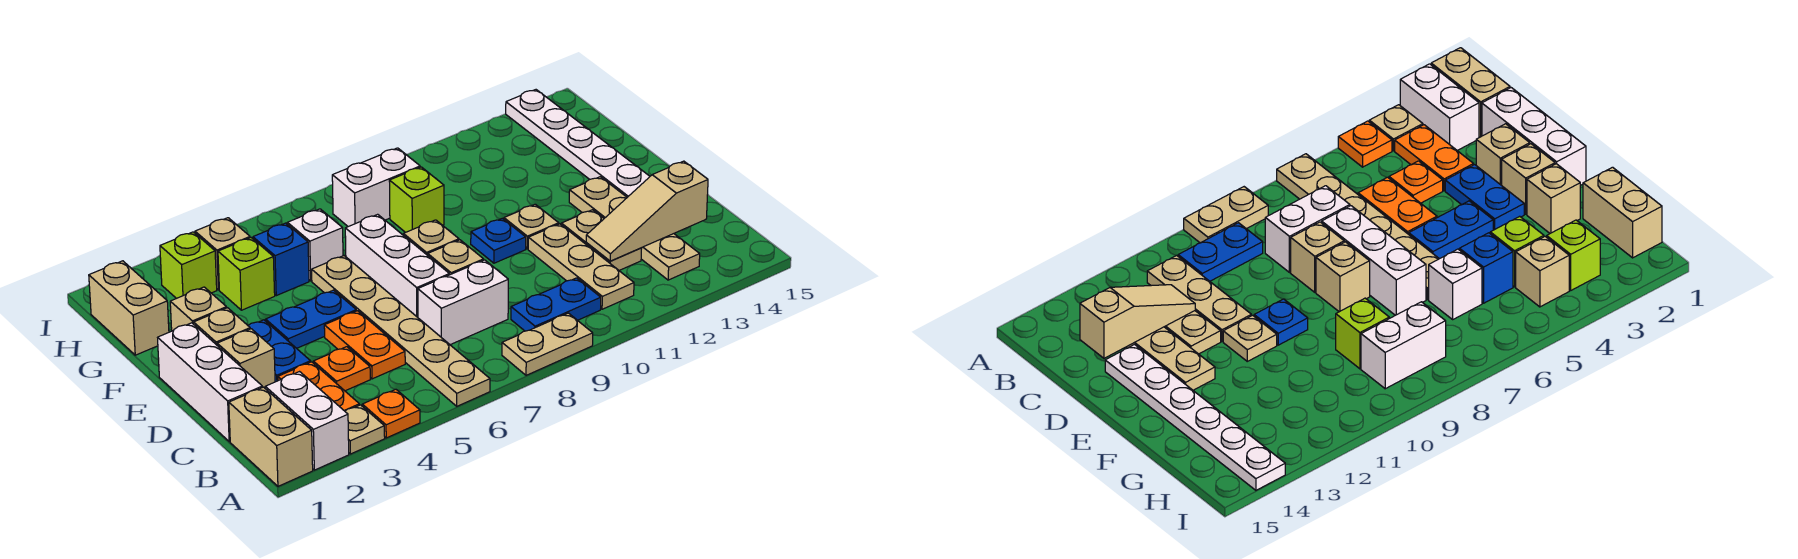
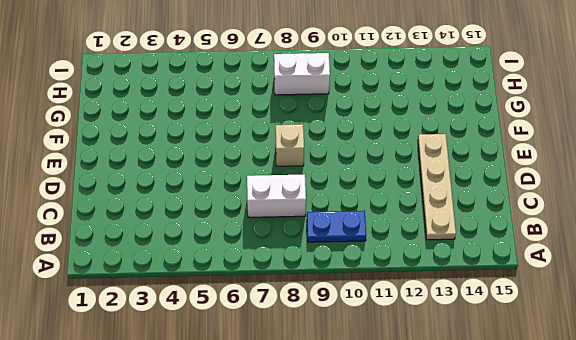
none -> tan 1x2 brick [229,387,313,486]
none -> white 1x2 brick [265,372,349,470]
none -> tan 1x1 plate [345,405,385,454]
none -> orange 1x1 plate [362,389,420,438]

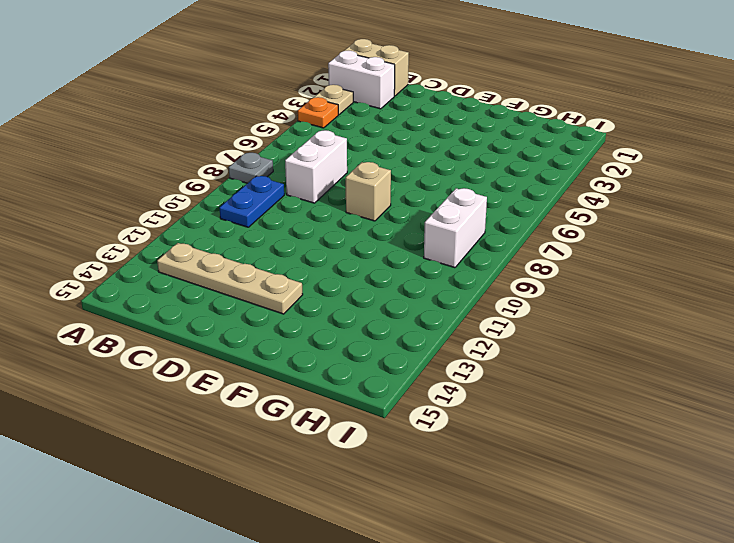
grey 1x1 plate [229,153,273,183] -> tan 1x2 plate [502,313,593,375]
none -> tan 1x6 plate [312,256,490,406]
none -> orange 1x2 plate [278,362,359,411]
none -> tan 1x3 plate [528,224,634,309]
none -> white 1x3 brick [158,323,262,441]

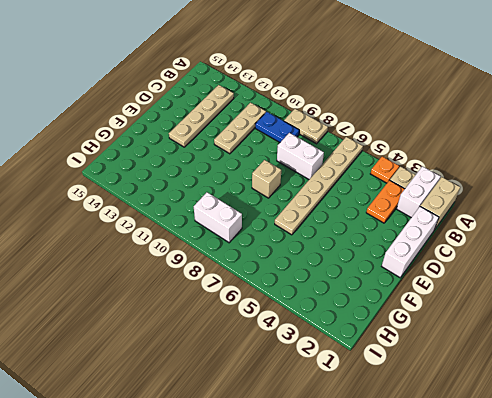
none -> orange 1x1 plate [313,347,370,391]
none -> orange 1x2 plate [324,311,405,379]
none -> tan 1x2 plate [561,210,642,270]
none -> tan 1x1 brick [217,329,275,388]

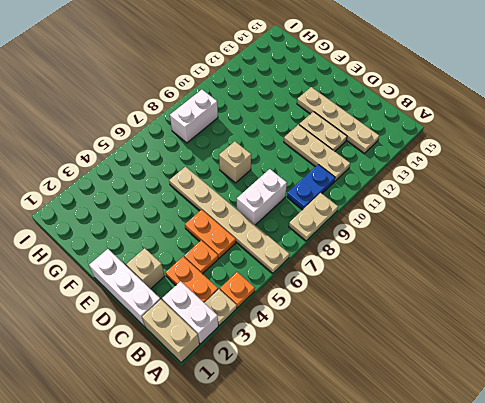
none -> blue 1x2 plate [248,320,311,382]
none -> white 1x3 brick [345,214,449,317]
none -> tan 1x1 brick [428,240,484,275]
none -> white 1x6 plate [506,90,650,197]

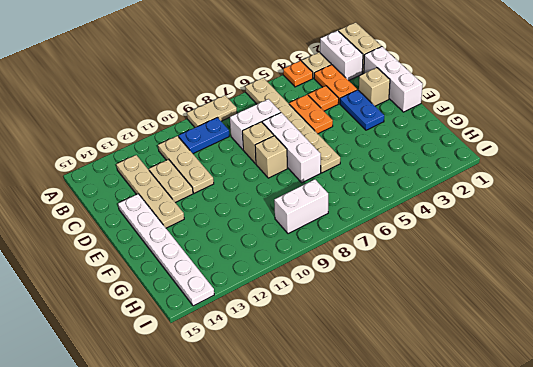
none -> tan 1x1 brick [194,308,250,345]
none -> blue 1x2 plate [266,290,356,348]
none -> blue 1x1 plate [471,218,526,263]
none -> tan 1x1 plate [504,204,559,249]

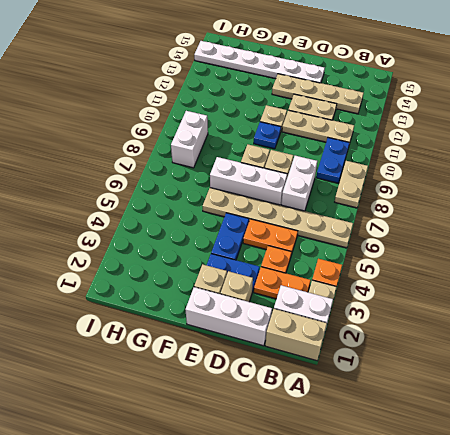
none -> tan 1x1 brick [170,287,227,331]
none -> tan 1x2 brick [89,261,169,355]
none -> lime 1x1 brick [218,238,275,310]
none -> blue 1x1 brick [253,223,309,296]

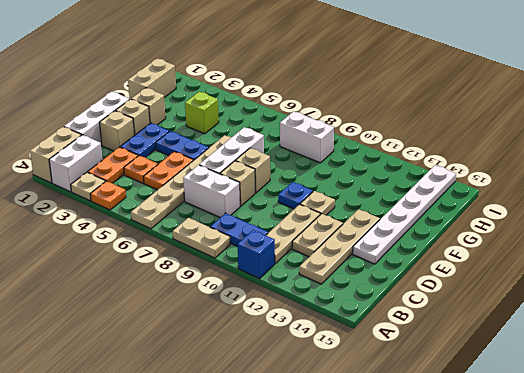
blue 1x1 brick [238,230,275,279] -> blue 1x1 brick moved to [253,223,309,296]
none -> white 1x1 brick [288,209,343,281]
none -> lime 1x1 brick [389,167,444,232]
none -> lime 1x1 brick [160,232,217,299]
none -> tan 1x1 brick [195,218,250,290]

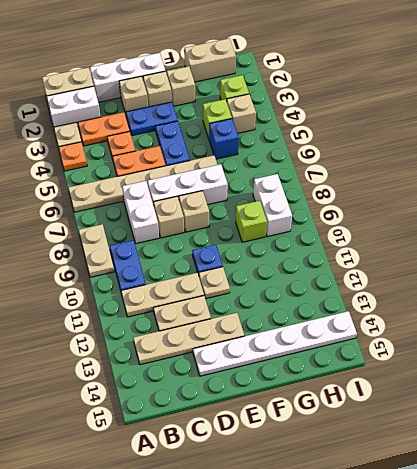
none -> white 1x1 brick [288,209,343,281]
none -> tan 1x3 slope [586,161,708,261]

